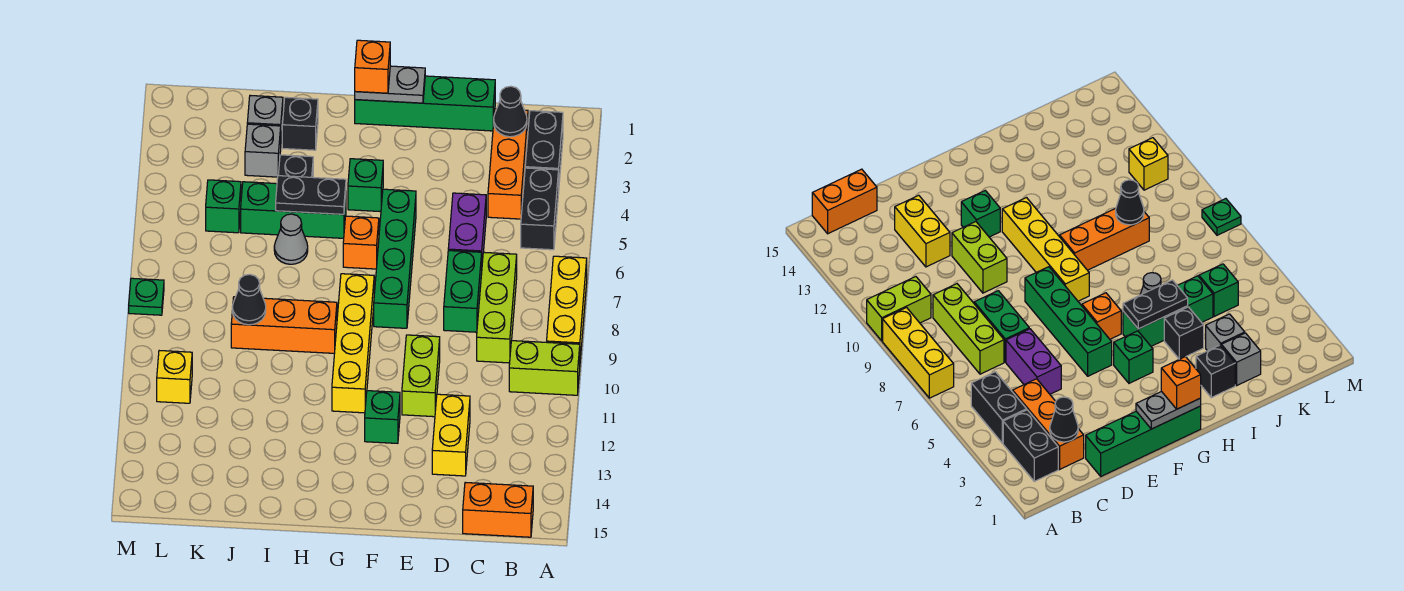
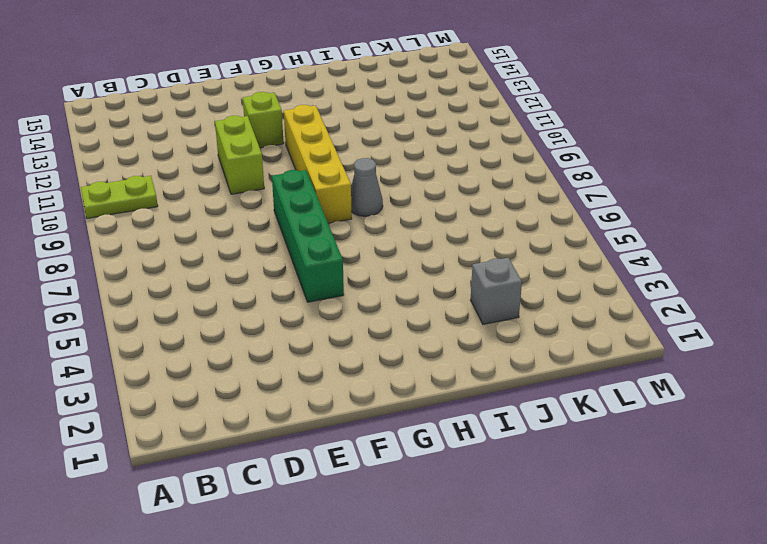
lime 1x2 plate [81,176,158,218] -> lime 1x2 brick [509,341,580,395]
lime 1x1 brick [243,92,284,148] -> green 1x1 brick [365,391,400,443]
grey 1x1 cone [351,158,383,216] -> grey 1x1 cone moved to [274,214,308,264]
none -> yellow 1x3 brick [547,256,587,359]
none -> black 1x2 brick [525,111,563,182]
none -> black 1x2 brick [521,168,559,250]
none -> orange 1x2 brick [463,482,533,537]

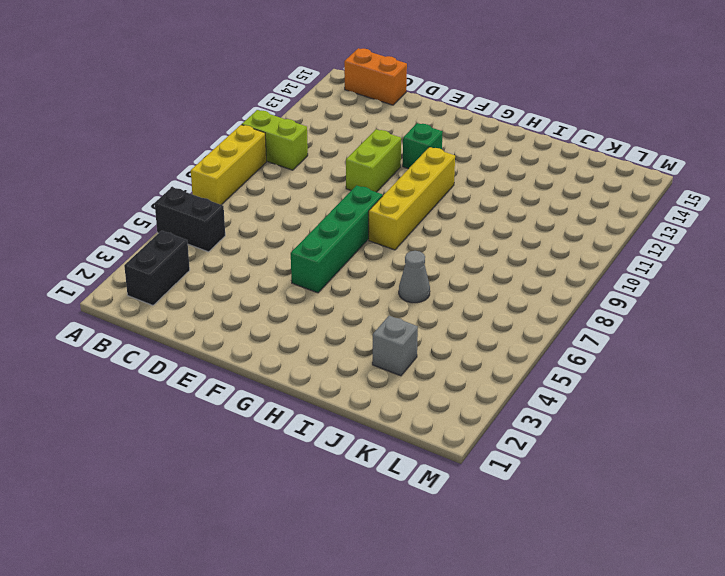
black 1x2 brick [155,187,225,252] -> black 1x2 brick turned to [521,168,559,250]
none -> orange 1x3 brick [488,109,528,219]
none -> lime 1x3 brick [477,252,517,363]
none -> green 1x4 brick [355,76,495,131]
none -> purple 1x2 brick [448,193,486,262]

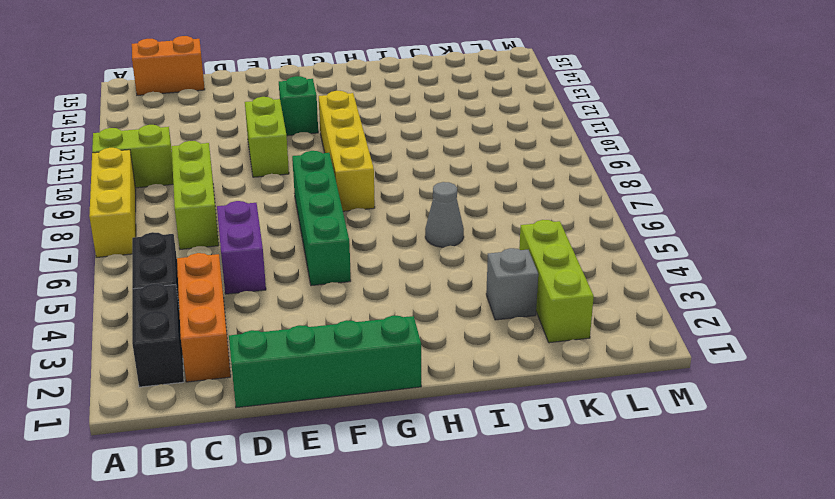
lime 1x3 brick [519,220,594,343] -> none
none -> green 1x2 brick [444,251,482,332]
none -> yellow 1x2 brick [432,394,470,476]
none -> green 1x1 brick [348,159,383,212]
none -> orange 1x1 brick [343,216,379,269]

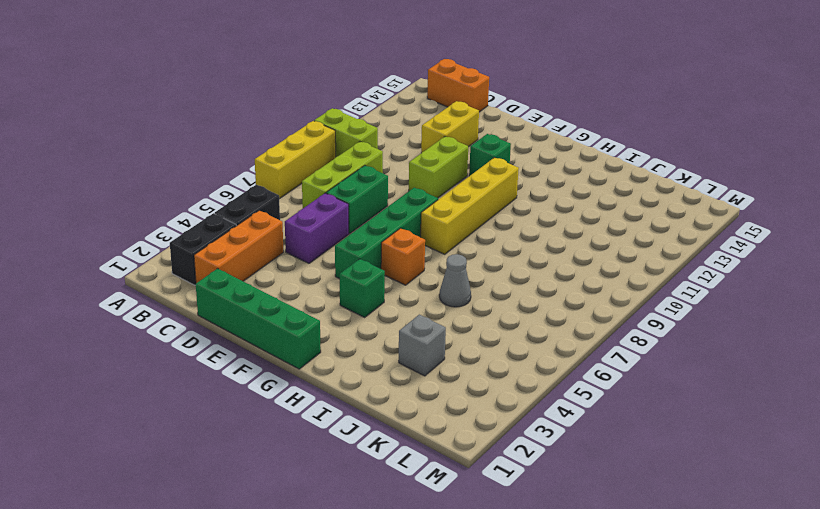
none -> green 1x3 brick [241,182,346,238]
none -> orange 1x3 brick [231,297,337,353]
none -> black 1x1 brick [282,97,318,150]
none -> black 1x1 brick [278,155,313,177]

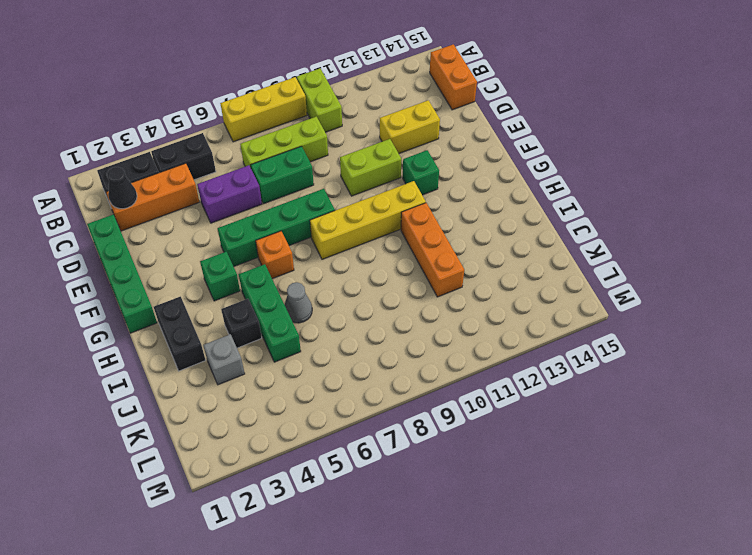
black 1x2 brick [154,297,205,371] -> black 1x1 brick [282,97,318,150]
orange 1x3 brick [401,203,464,297] -> orange 1x3 brick moved to [231,297,337,353]
none -> grey 1x1 brick [247,95,283,139]
none -> green 1x1 brick [206,180,241,233]
none -> yellow 1x1 brick [157,351,192,403]
none -> green 1x1 plate [129,278,164,315]

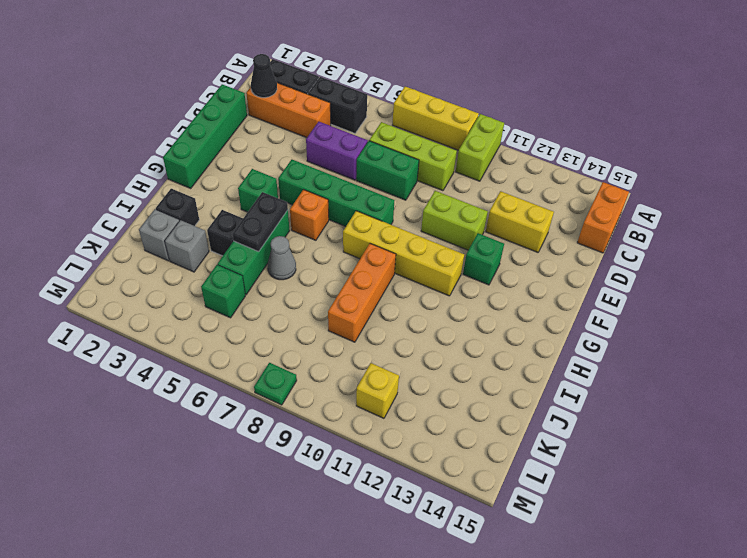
none -> grey 1x2 plate [355,66,425,103]
none -> black 1x1 cone [232,274,266,325]
none -> orange 1x1 brick [355,40,390,93]

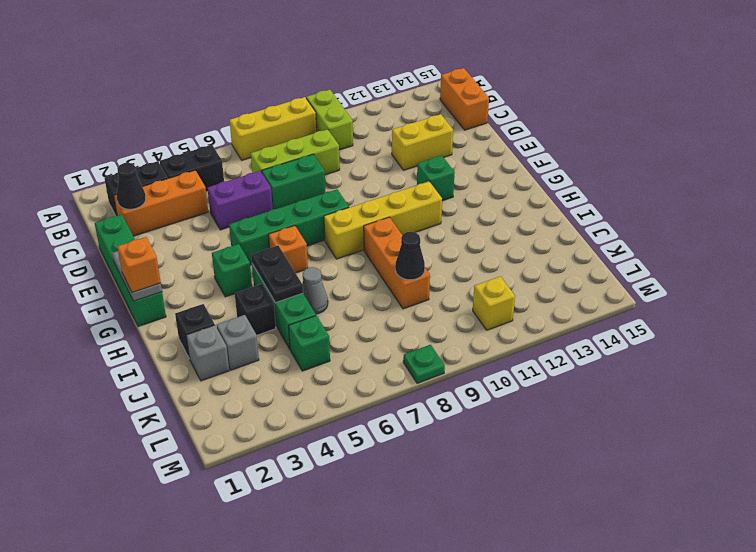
none -> lime 1x2 brick [402,335,440,417]

